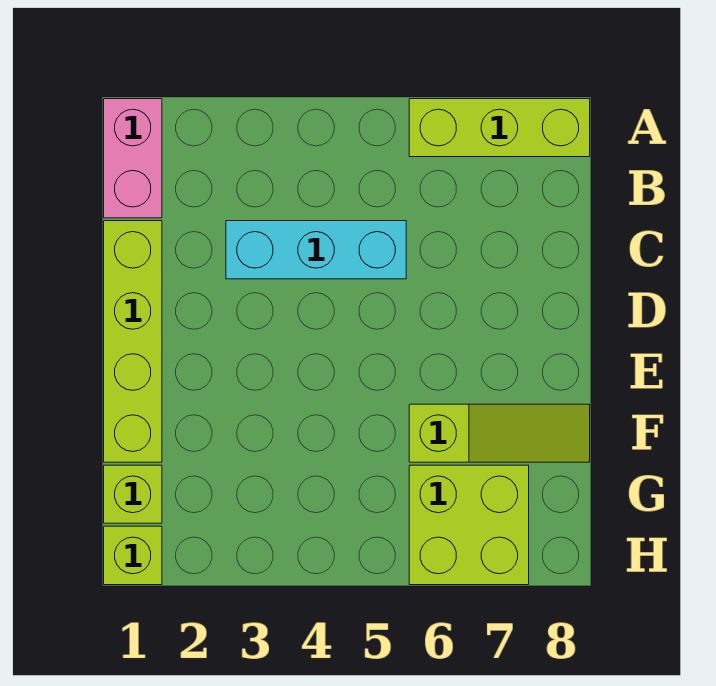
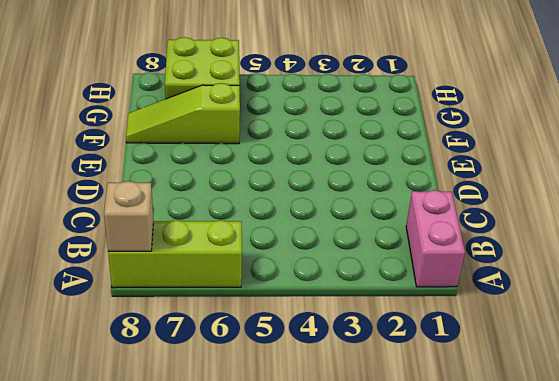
tan 1x1 brick [104,181,153,251] -> none
none -> lime 1x4 brick [104,221,162,462]
none -> cyan 1x3 brick [226,221,406,279]

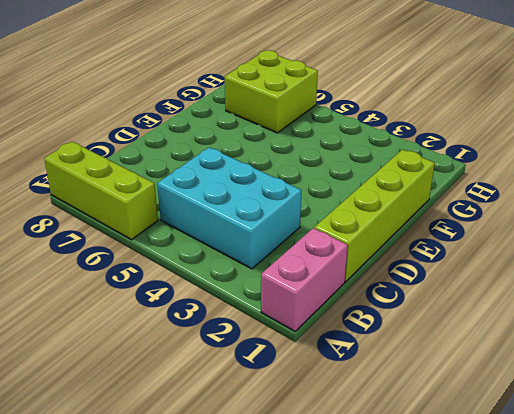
cyan 2x3 brick [157,147,302,269] -> cyan 1x3 brick [226,221,406,279]
none -> lime 1x3 slope [409,404,590,462]
none -> lime 1x1 brick [104,465,162,523]

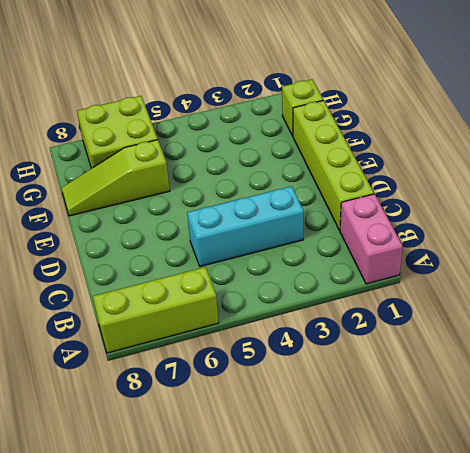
none -> lime 1x1 brick [104,526,162,585]

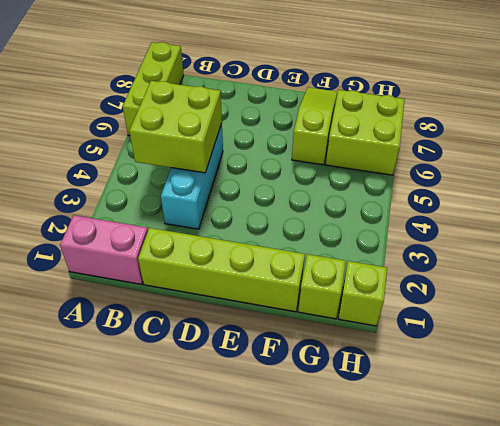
lime 2x2 brick [129,81,222,173] -> none

